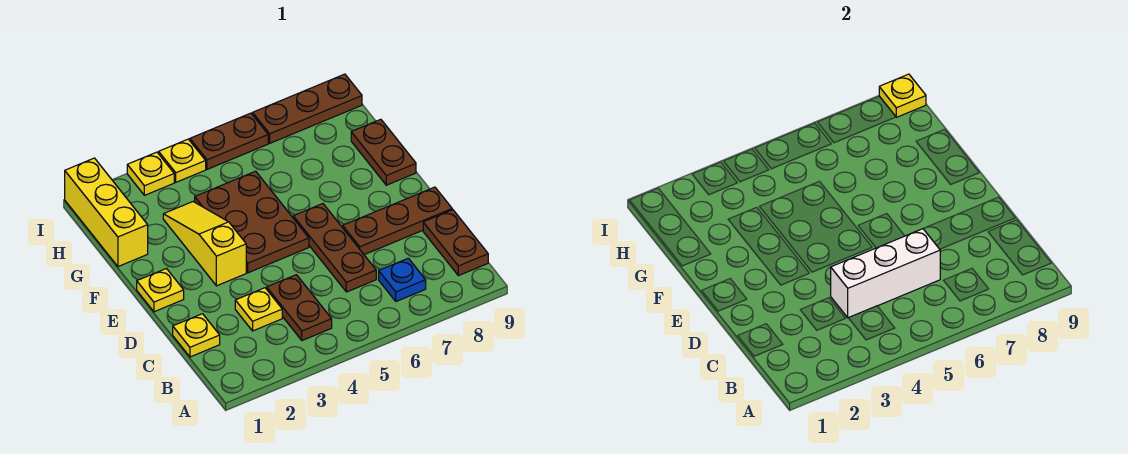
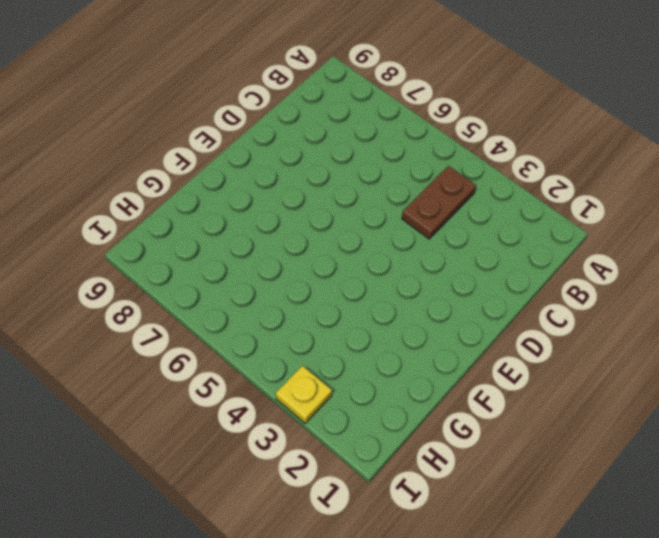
none -> blue 1x1 plate [379,258,426,301]
none -> brown 1x2 plate [423,210,488,276]
none -> yellow 1x1 plate [173,314,220,357]

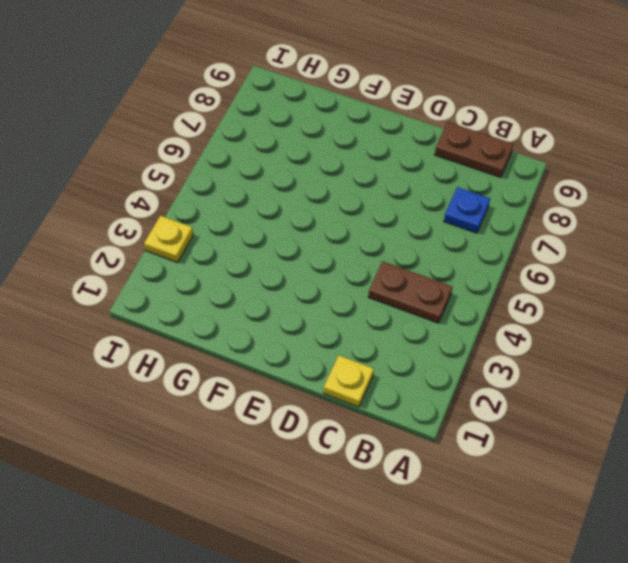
none -> yellow 1x1 plate [235,288,282,331]
none -> brown 1x3 plate [293,204,376,292]
none -> brown 1x3 plate [343,187,452,255]

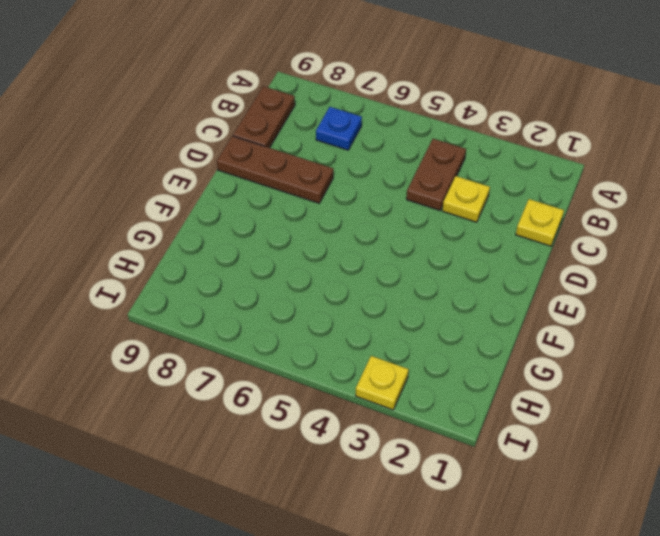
none -> brown 1x3 plate [293,204,376,292]
none -> yellow 1x1 plate [137,269,184,312]
none -> yellow 1x3 slope [163,202,246,286]

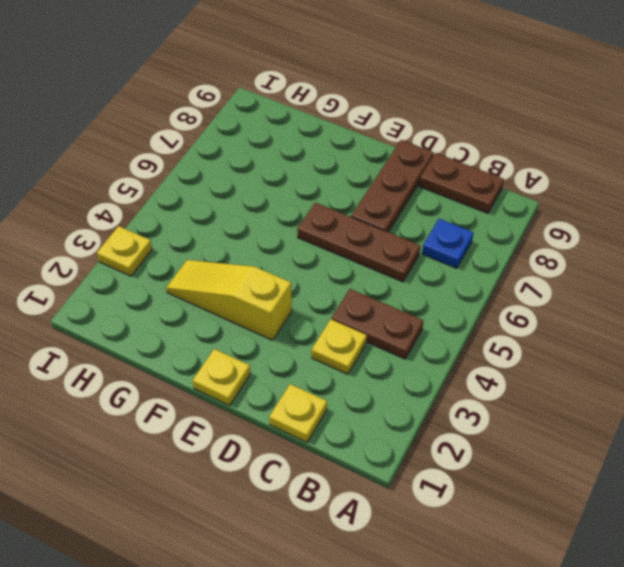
none -> brown 2x3 plate [195,171,309,273]
none -> brown 1x2 plate [351,119,416,185]
none -> yellow 1x3 brick [65,158,148,267]

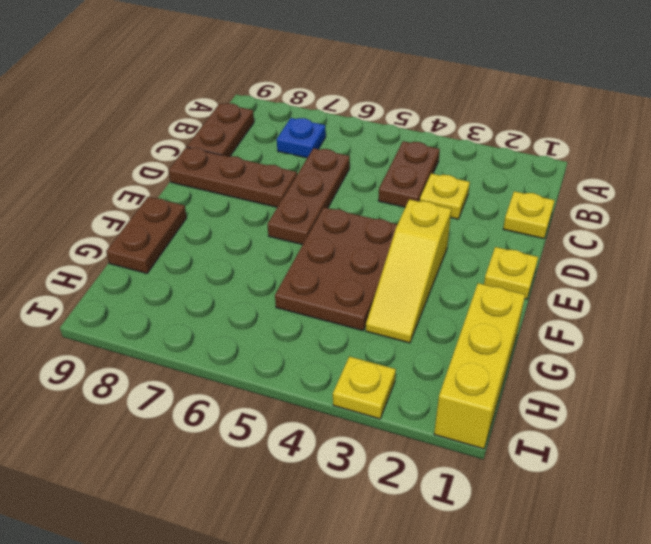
none -> yellow 1x1 plate [159,139,206,182]
none -> brown 1x2 plate [190,113,268,169]
none -> brown 1x3 plate [253,74,362,143]

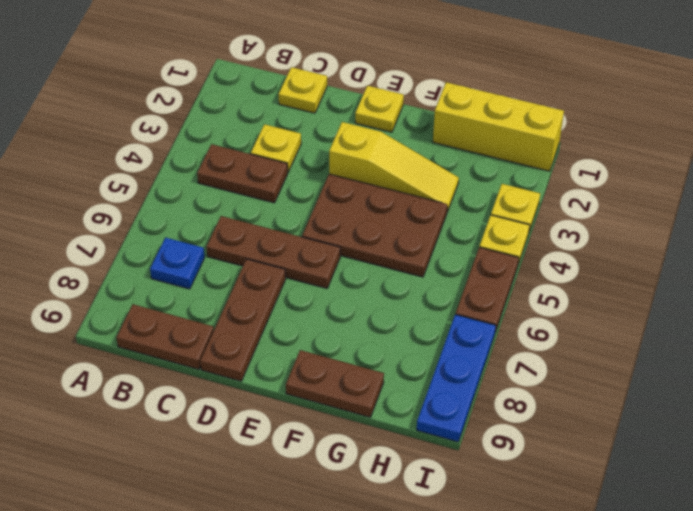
blue 1x3 plate [417,314,496,442] -> brown 1x3 plate [253,74,362,143]
none -> white 1x3 brick [831,229,940,318]
none -> yellow 1x1 plate [879,74,926,117]

